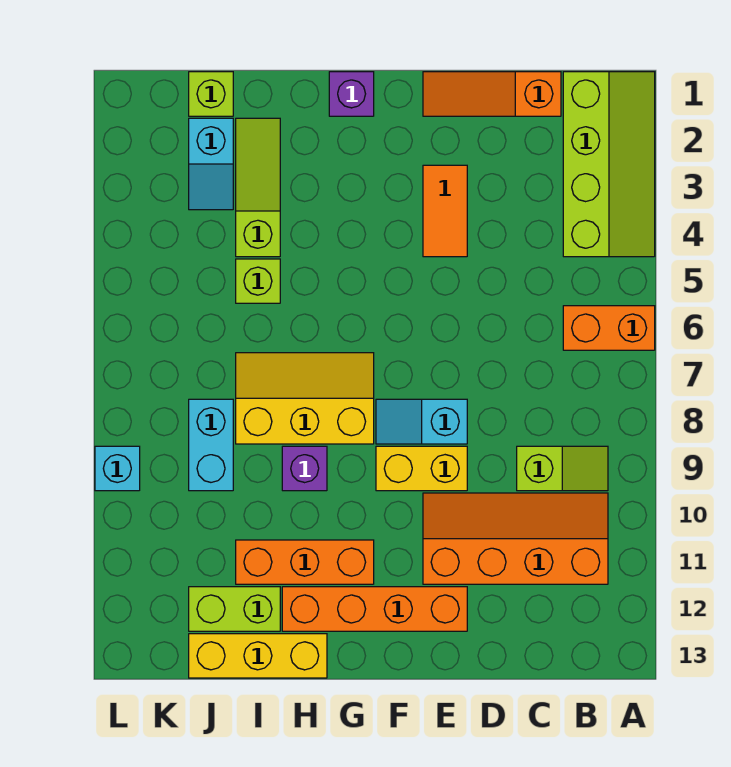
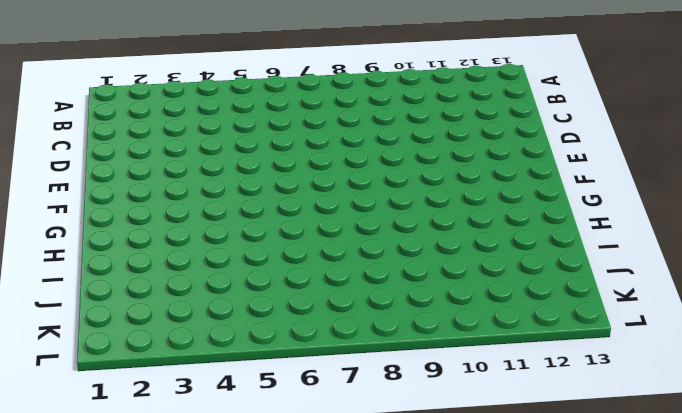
none -> lime 2x4 slope [563,72,655,257]
none -> orange 1x2 brick [563,306,655,350]
none -> lime 1x2 slope [517,446,608,491]

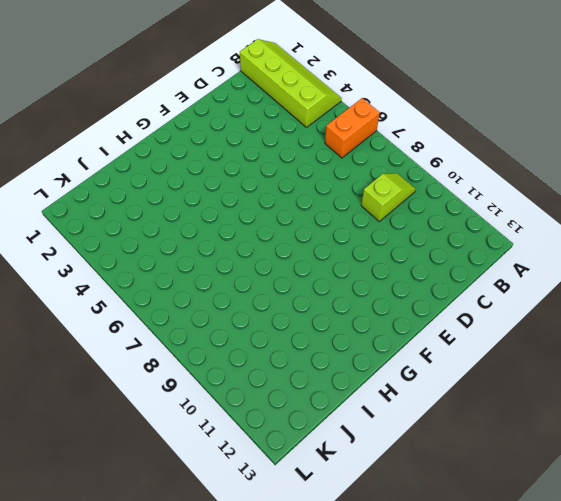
none -> orange 2x4 slope [423,493,608,584]
none -> orange 1x3 slope [423,72,561,116]
none -> orange 1x2 tile [423,165,467,257]

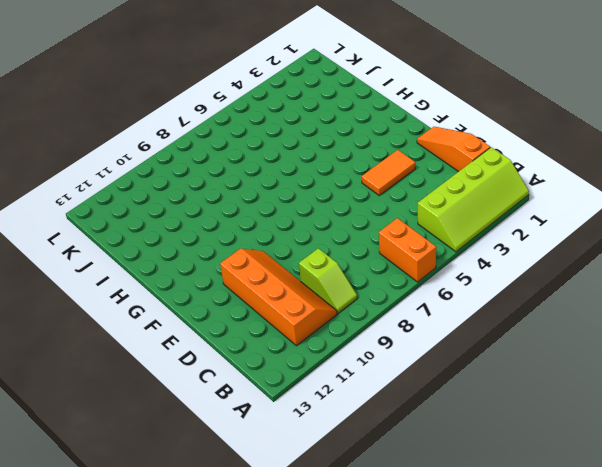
none -> cyan 1x2 slope [376,399,467,444]
none -> yellow 1x2 brick [376,446,467,491]
none -> orange 1x4 brick [282,587,467,631]

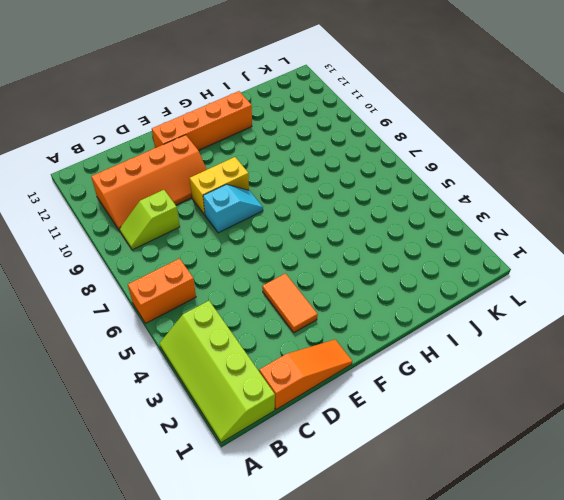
none -> purple 1x1 brick [329,72,374,116]
none -> yellow 2x3 slope [236,353,374,444]
none -> orange 1x3 brick [236,540,374,584]

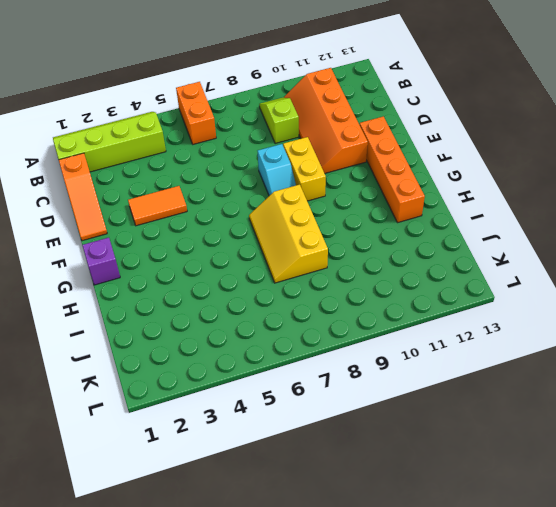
none -> orange 1x3 brick [236,540,374,584]
none -> purple 1x1 brick [282,446,327,491]
none -> yellow 1x3 brick [189,634,327,678]

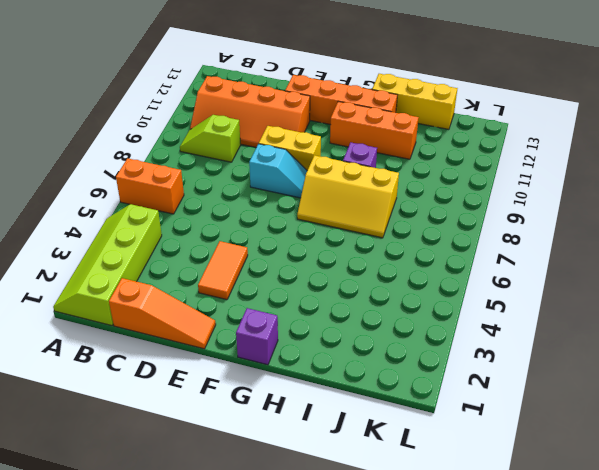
none -> lime 1x3 slope [236,118,280,257]
none -> lime 1x1 brick [236,259,280,303]
none -> lime 1x2 brick [189,587,280,631]

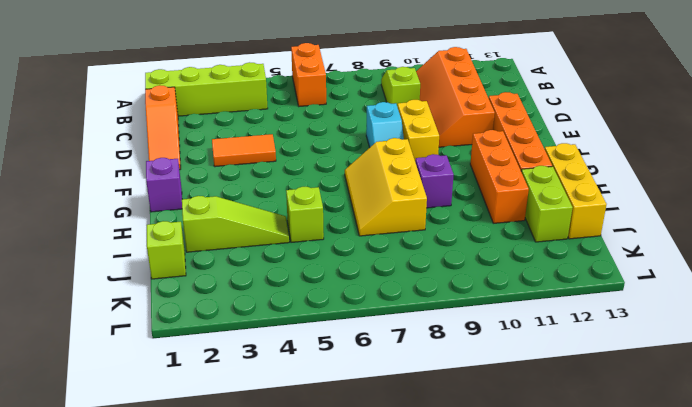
lime 1x3 slope [182,196,289,252] -> lime 1x3 slope turned to [236,118,280,257]
none -> cyan 1x2 slope [189,118,233,210]
none -> cyan 1x2 brick [189,399,233,491]
none -> cyan 1x1 brick [95,446,140,491]

